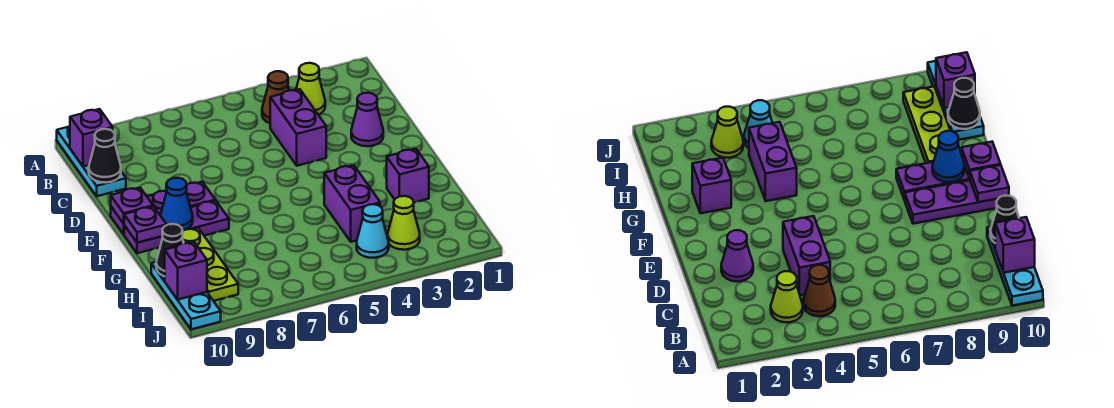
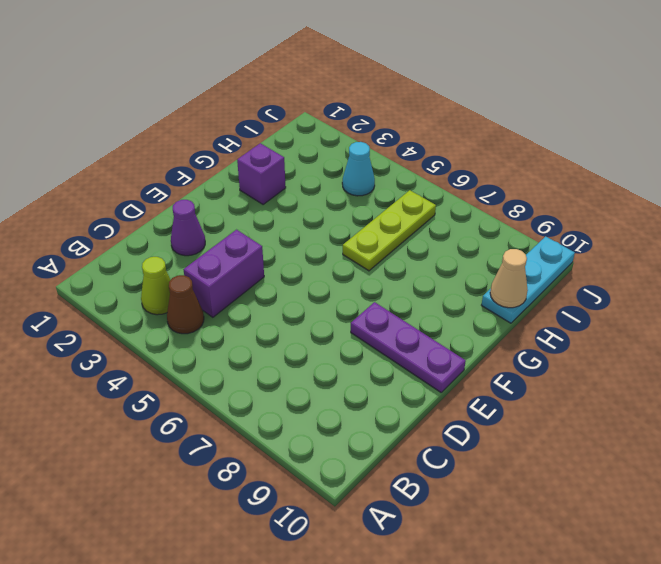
lime 1x3 plate [343,190,436,271] -> lime 1x3 plate moved to [182,228,238,301]
tan 1x1 cone [490,249,528,308] -> black 1x1 cone [156,224,183,276]
none -> cyan 1x3 plate [57,126,126,196]
none -> purple 1x3 plate [124,201,229,253]
none -> purple 1x2 brick [324,165,380,242]

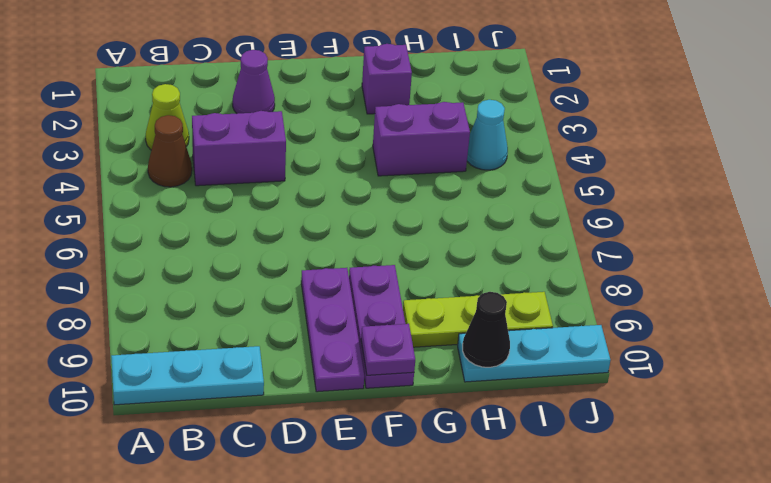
none -> lime 1x1 cone [388,196,420,250]
none -> purple 1x1 brick [70,109,113,167]
none -> black 1x1 cone [89,129,121,183]

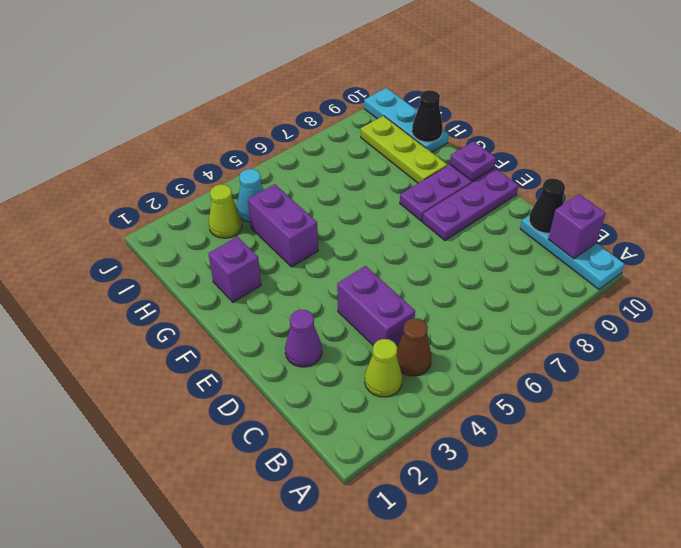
none -> purple 1x1 plate [111,188,153,224]
none -> blue 1x1 cone [160,178,193,231]
none -> purple 1x1 brick [165,242,207,300]

